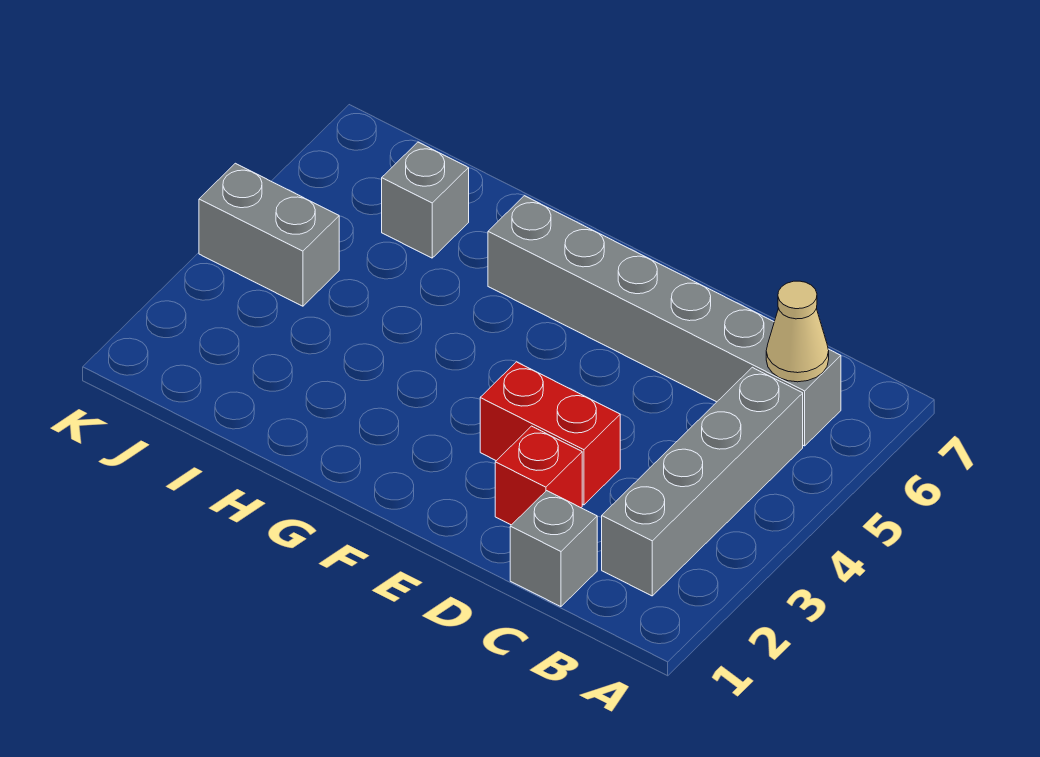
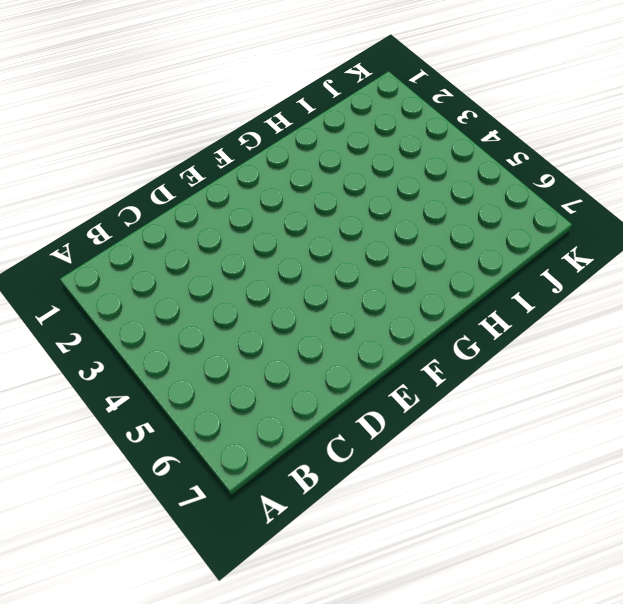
none -> grey 1x4 brick [602,367,803,596]
none -> grey 1x6 brick [488,196,841,446]

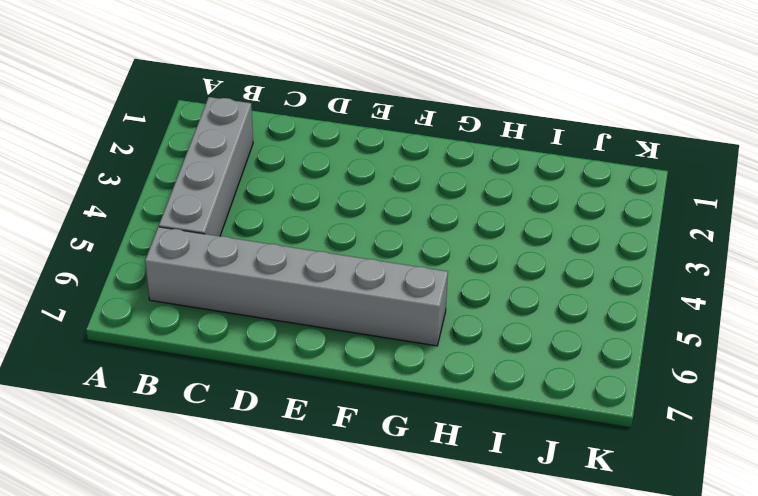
none -> grey 1x1 brick [510,491,597,607]
none -> red 1x1 brick [495,426,582,525]

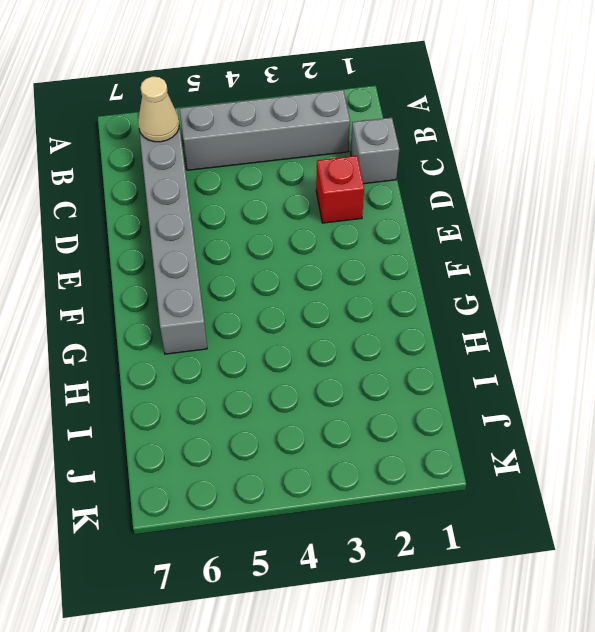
none -> red 1x2 brick [480,362,620,505]
none -> grey 1x1 brick [382,142,469,258]

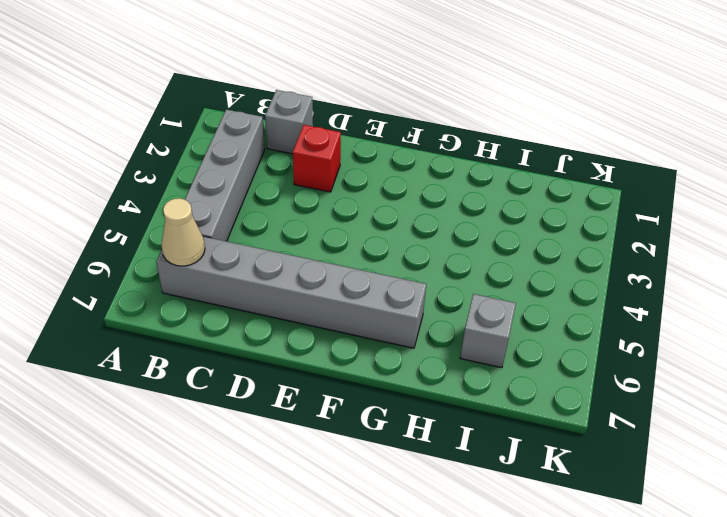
none -> red 1x2 brick [480,362,620,505]
none -> grey 1x2 brick [199,163,339,306]

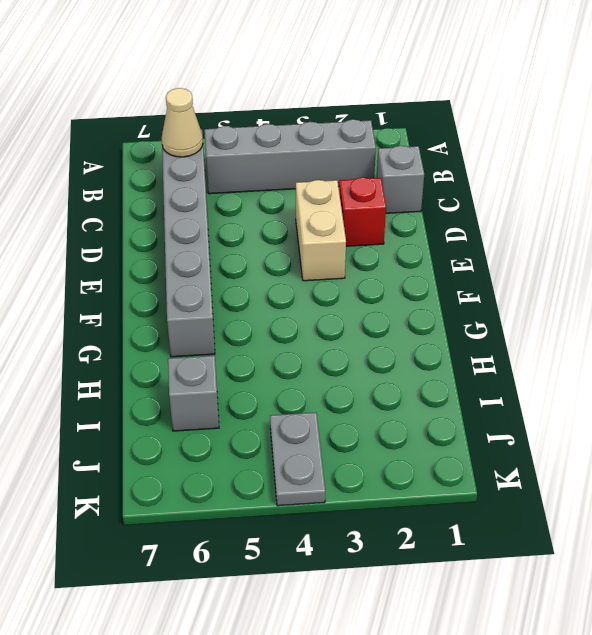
tan 1x2 brick [296,180,346,281] -> red 1x2 brick [480,362,620,505]
grey 1x2 plate [270,412,325,506] -> grey 1x2 brick [199,163,339,306]

